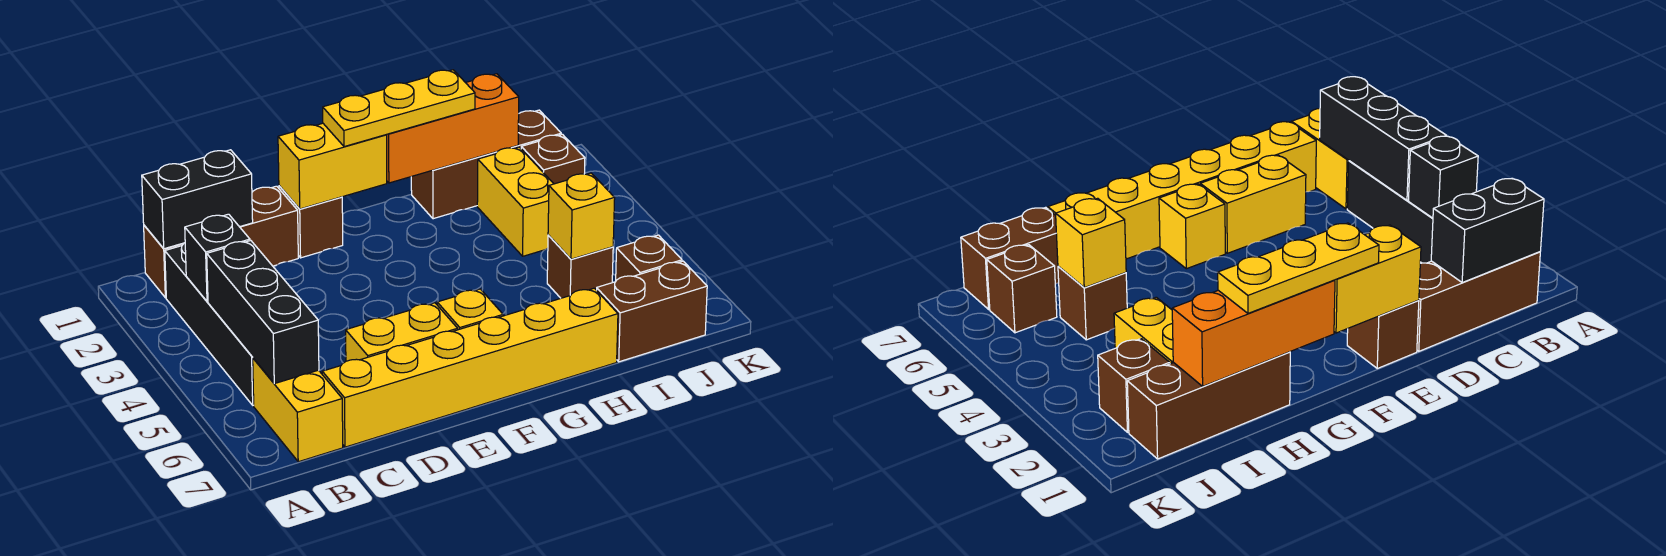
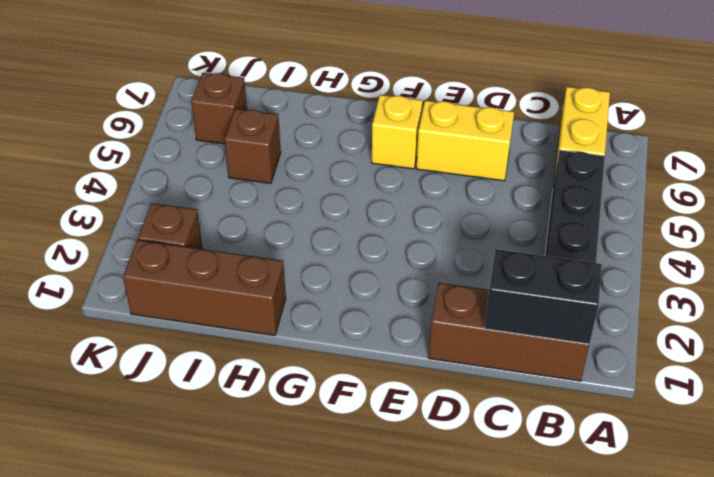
none -> yellow 1x6 brick [322,288,618,447]
none -> brown 1x1 brick [279,186,343,258]
none -> yellow 1x2 brick [477,147,554,256]

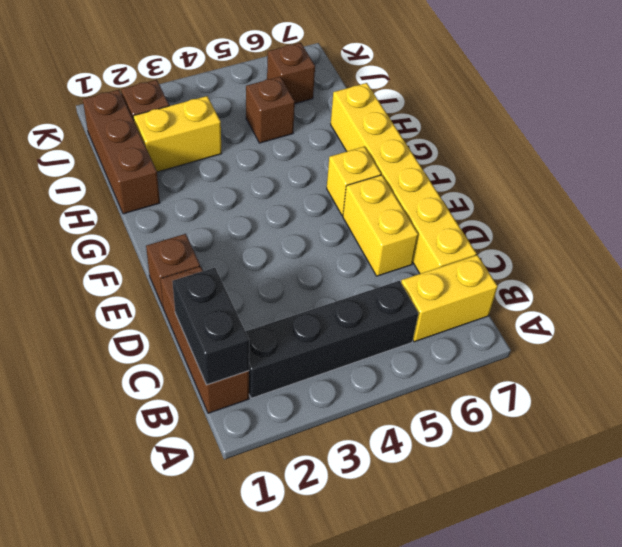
none -> brown 1x2 brick [597,261,707,362]
none -> black 1x1 brick [185,214,250,302]
none -> black 1x3 brick [207,241,319,384]

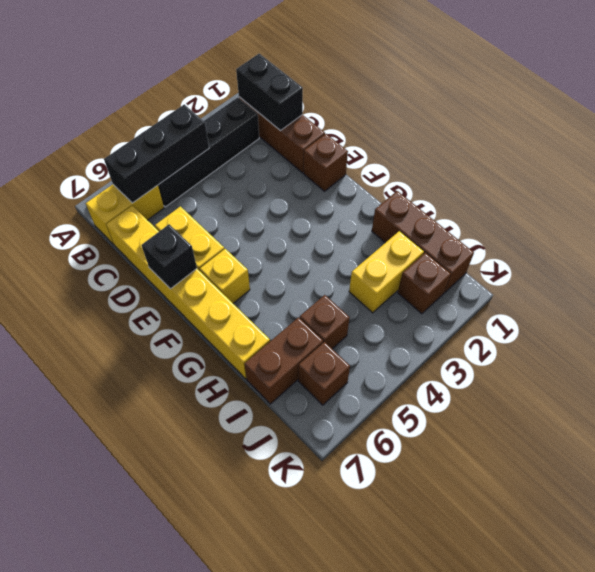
black 1x1 brick [141,224,197,289] -> black 1x1 brick moved to [185,214,250,302]
brown 1x2 brick [244,317,323,404] -> brown 1x2 brick turned to [597,261,707,362]
none -> yellow 1x2 brick [278,123,387,209]
none -> orange 1x3 brick [386,74,519,183]
none -> yellow 1x1 brick [548,173,615,259]

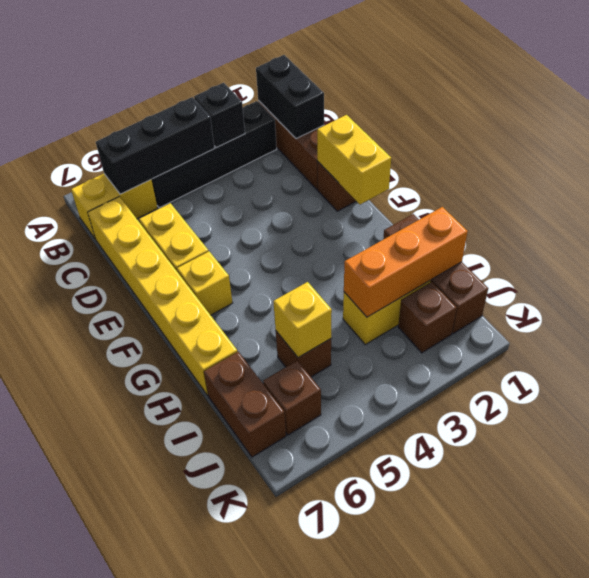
orange 1x3 brick [344,207,468,317] -> orange 1x3 brick turned to [386,74,519,183]
none -> yellow 1x3 plate [323,70,475,147]

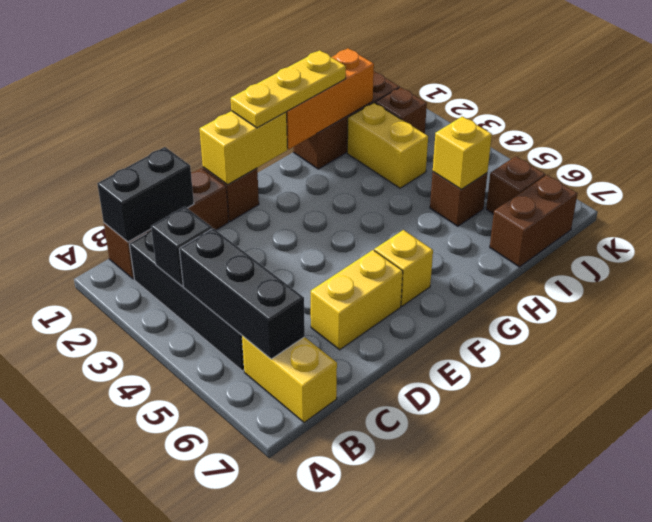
none -> yellow 1x6 brick [322,288,618,447]

